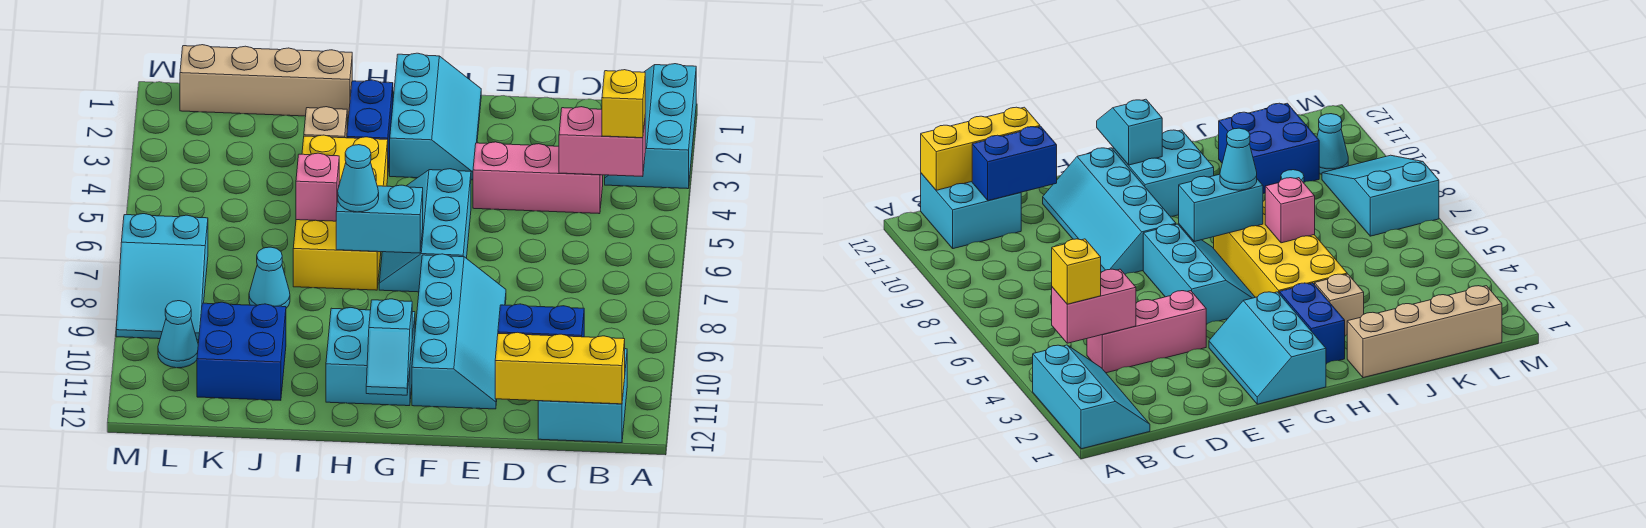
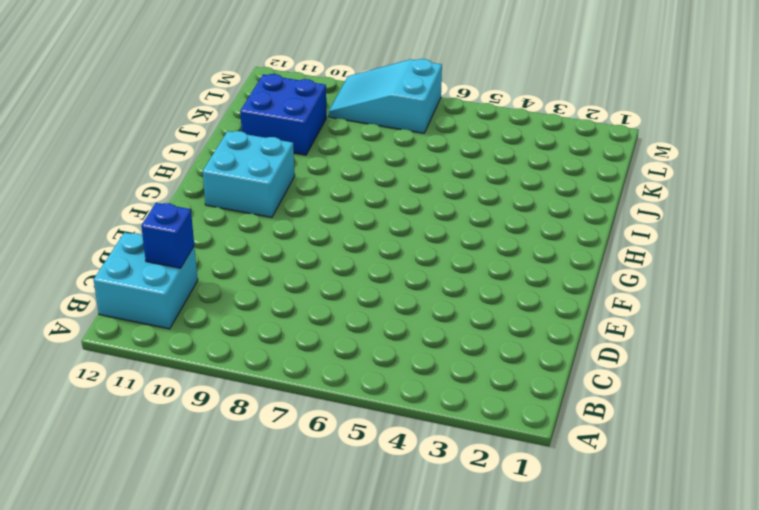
blue 1x1 brick [141,203,194,268] -> blue 1x2 brick [498,304,584,337]
none -> cyan 2x3 slope [605,64,696,189]
none -> pink 1x3 brick [473,142,603,214]
none -> cyan 2x4 slope [412,254,506,409]

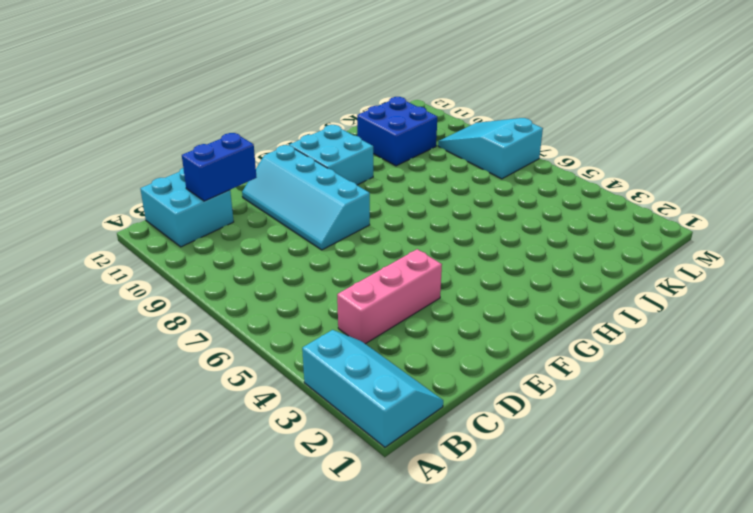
none -> cyan 2x3 slope [390,53,481,180]
none -> cyan 2x3 slope [379,169,471,292]
none -> blue 1x2 brick [347,80,393,168]

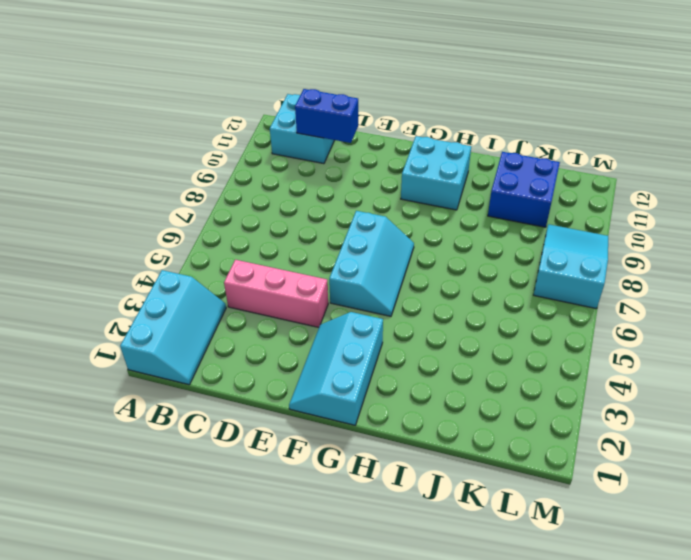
none -> cyan 2x4 slope [412,254,506,409]
none -> blue 1x2 brick [347,80,393,168]
none -> yellow 2x4 brick [293,135,388,290]

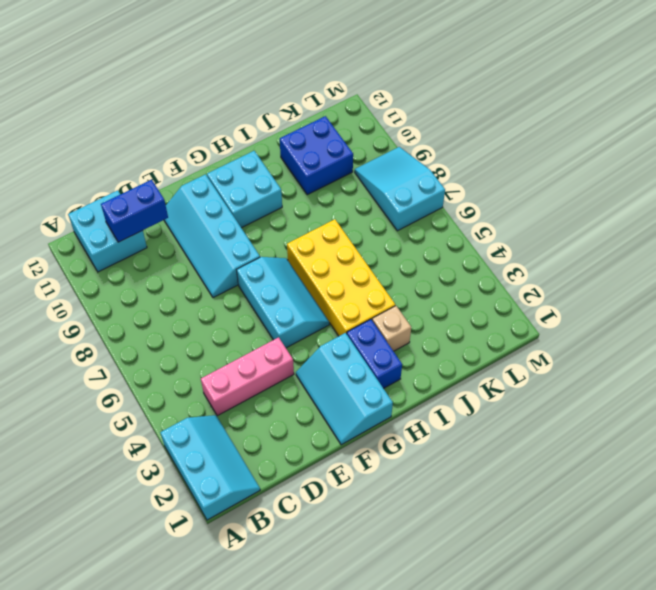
none -> tan 1x4 brick [180,45,352,118]
none -> cyan 1x1 cone [249,247,290,308]
none -> cyan 1x1 cone [158,301,198,368]

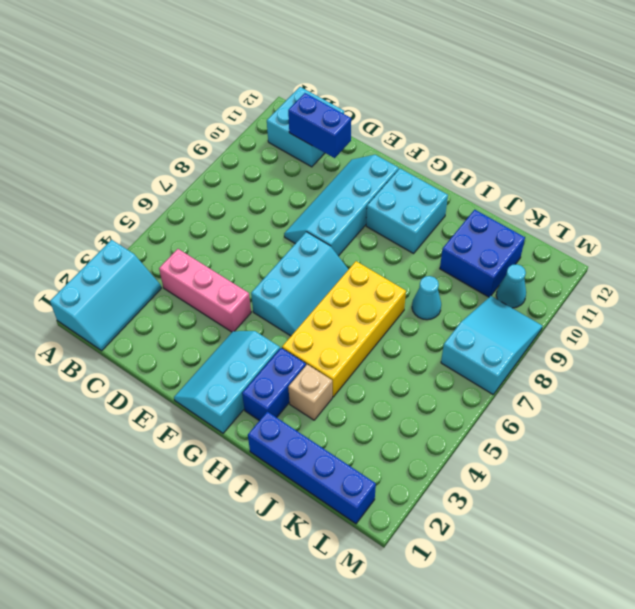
blue 1x4 brick [248,412,376,524] -> tan 1x4 brick [180,45,352,118]
none -> pink 1x2 brick [559,107,645,177]
none -> yellow 1x3 brick [495,332,625,404]
none -> cyan 1x2 brick [336,185,423,253]

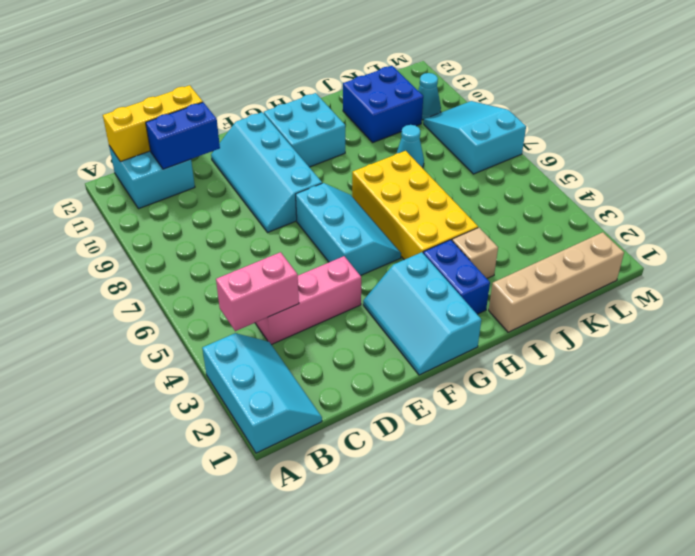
none -> cyan 1x2 brick [336,185,423,253]
none -> cyan 1x2 slope [366,299,412,395]
none -> pink 1x1 brick [296,153,339,221]

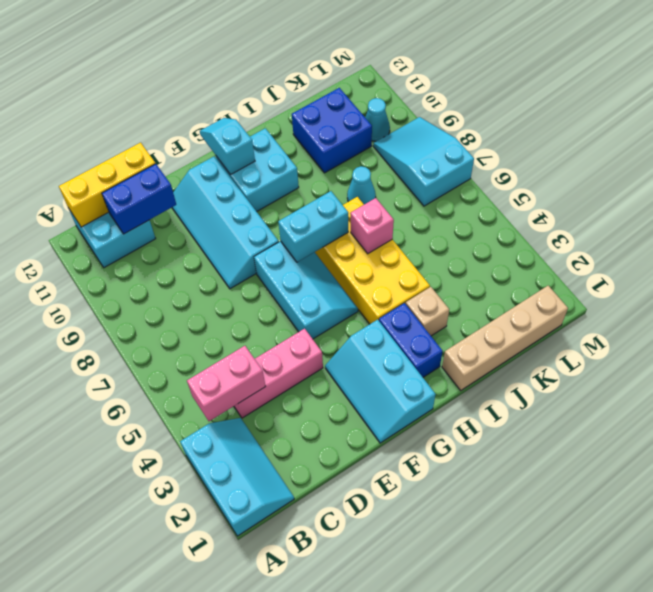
none -> yellow 1x1 brick [602,70,645,138]
none -> cyan 1x1 cone [338,145,379,212]

